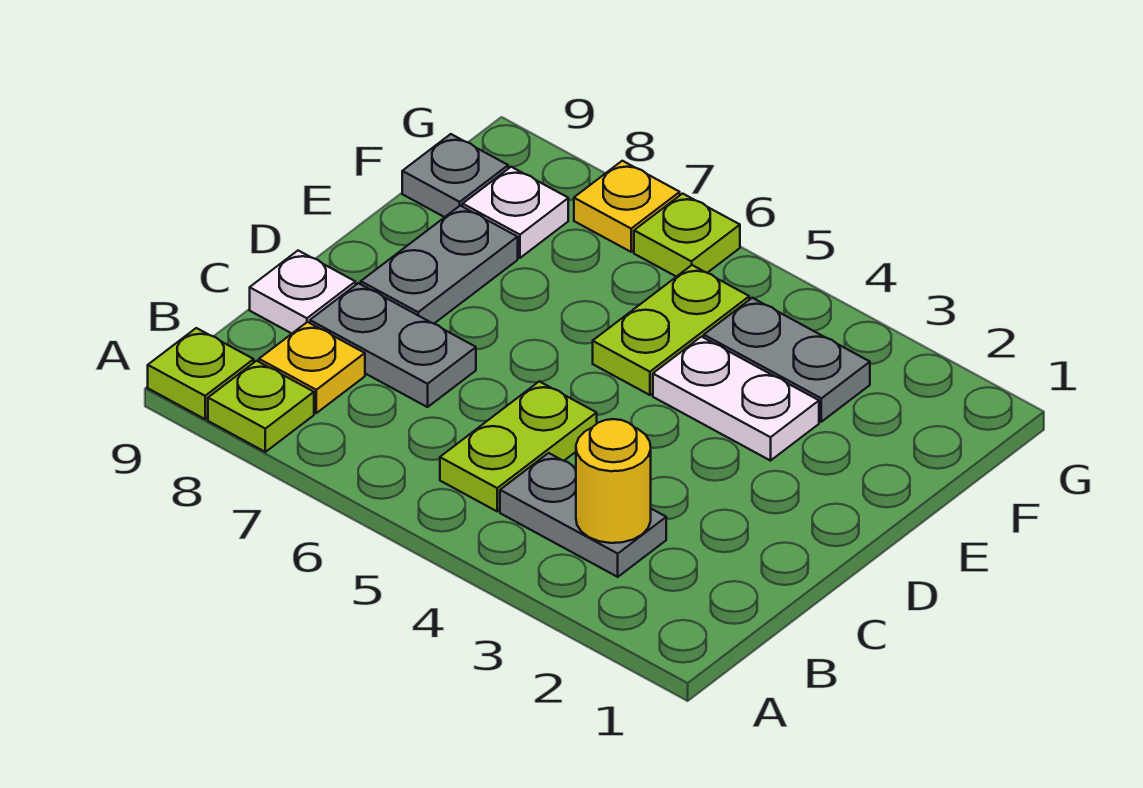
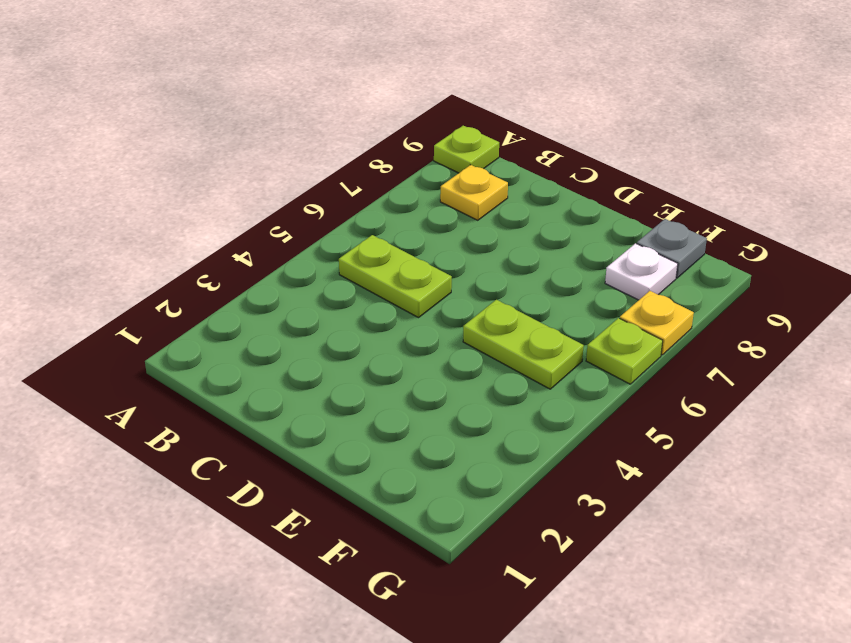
none -> lime 1x1 plate [208,361,314,452]
none -> grey 1x2 plate [500,453,666,577]
none -> grey 1x2 plate [310,283,476,407]

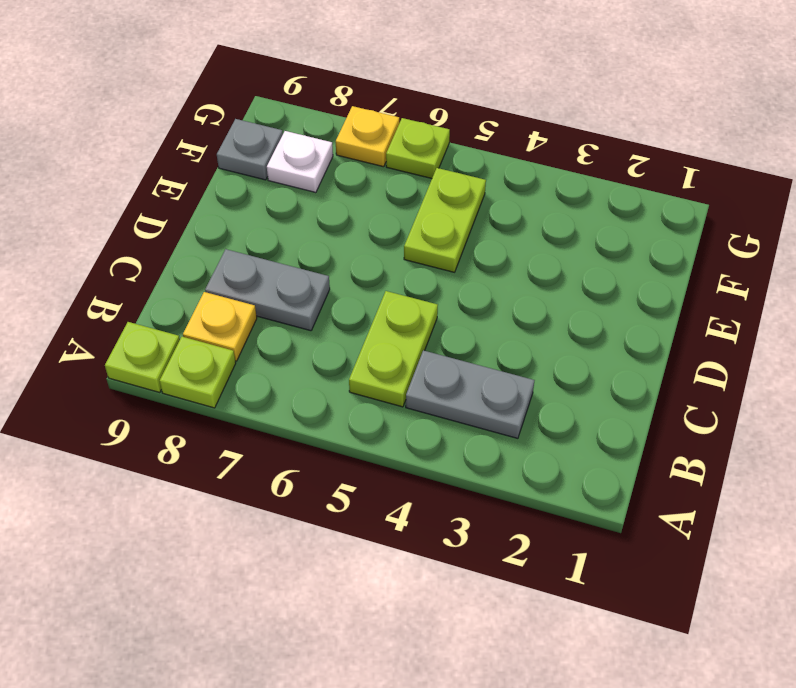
none -> white 1x1 plate [250,251,355,333]
none -> grey 1x2 plate [361,206,518,324]
none -> white 1x2 plate [653,337,819,461]

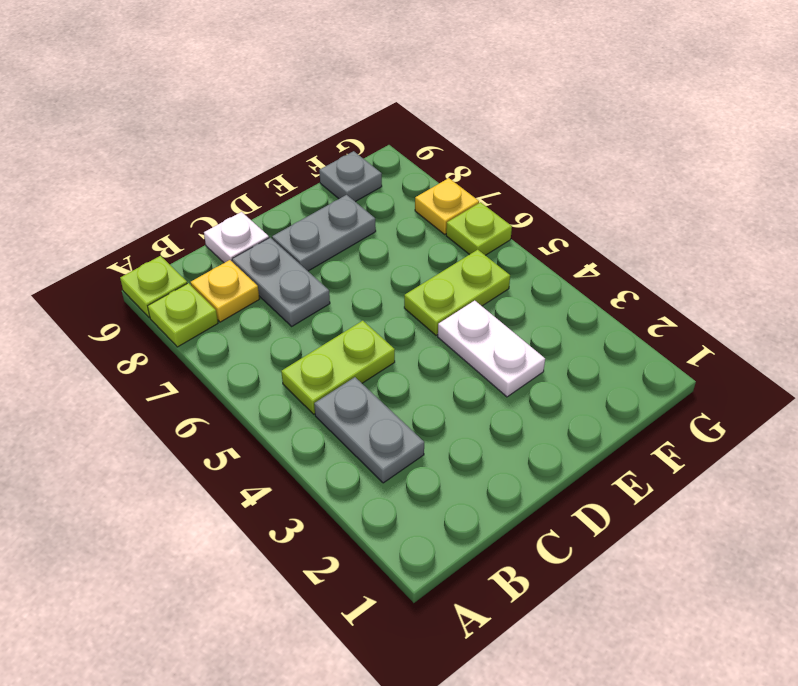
none -> grey 1x2 plate [704,298,870,422]
none -> white 1x1 plate [463,167,568,258]
none -> yellow 1x1 round brick [576,419,651,543]

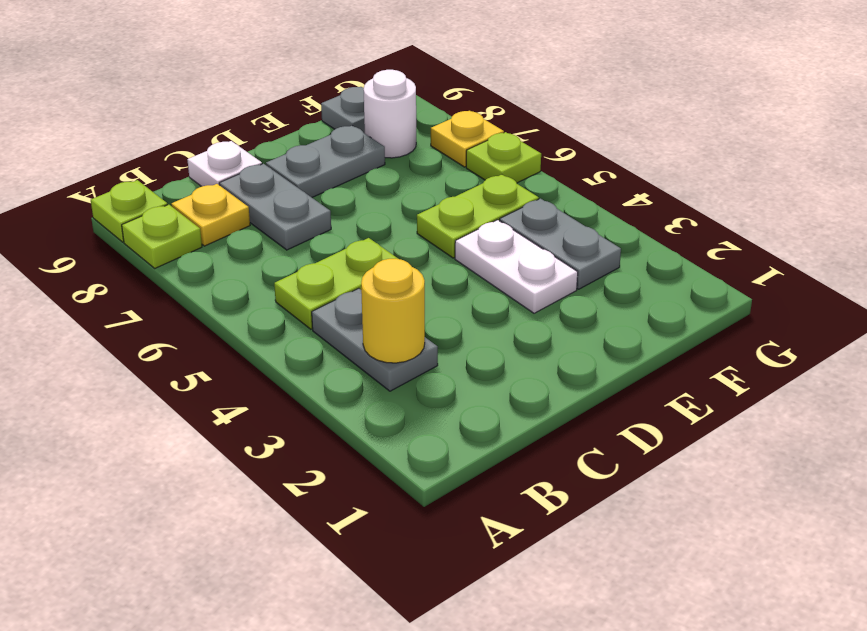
white 1x1 round brick [364,70,416,158] -> white 1x1 plate [463,167,568,258]

